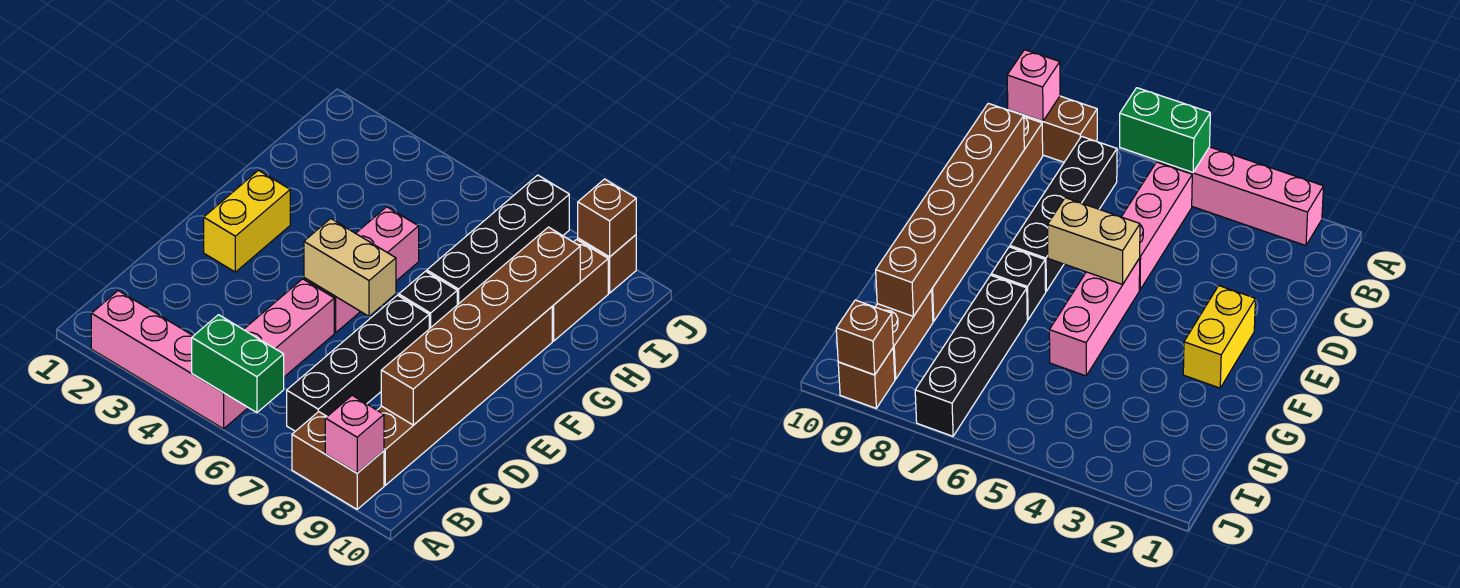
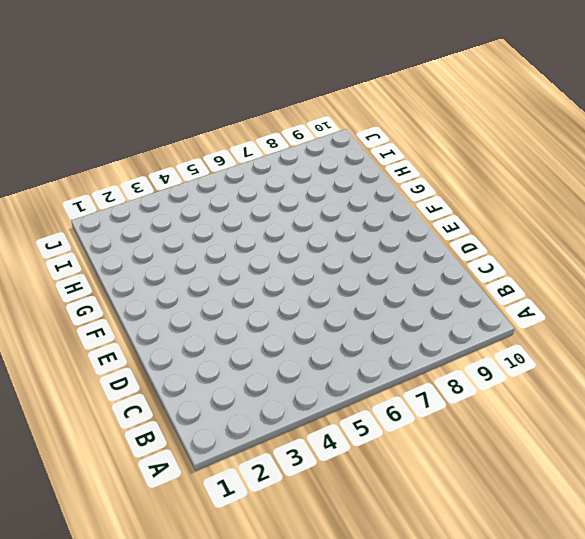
none -> pink 1x4 brick [91,291,248,429]
none -> brown 1x2 brick [292,412,384,509]
none -> pink 1x3 brick [243,279,334,377]

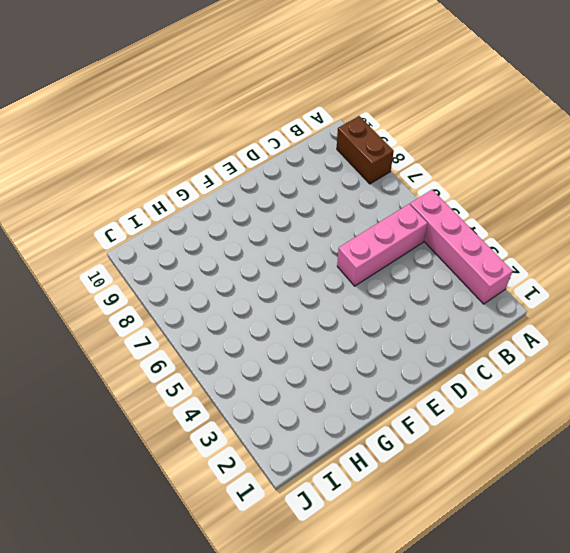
none -> black 1x4 brick [287,295,429,431]
none -> brown 1x6 brick [377,307,552,485]
none -> yellow 1x2 brick [204,170,290,272]

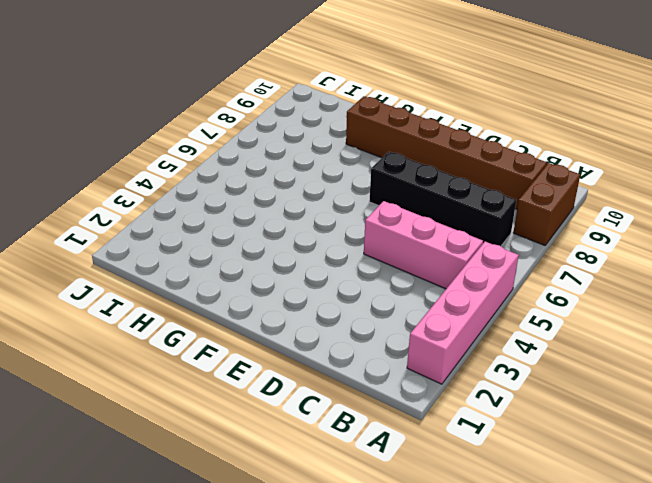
none -> yellow 1x2 brick [204,170,290,272]
none -> pink 1x3 brick [304,207,419,333]
none -> black 1x1 brick [399,271,457,329]

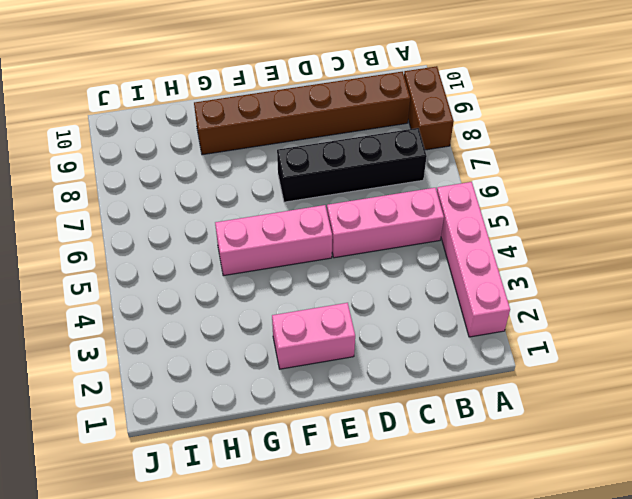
pink 1x2 brick [272,303,355,369] -> yellow 1x2 brick [204,170,290,272]
none -> black 1x1 brick [399,271,457,329]
none -> black 1x4 brick [427,175,569,305]
none -> brown 1x2 brick [552,240,608,341]

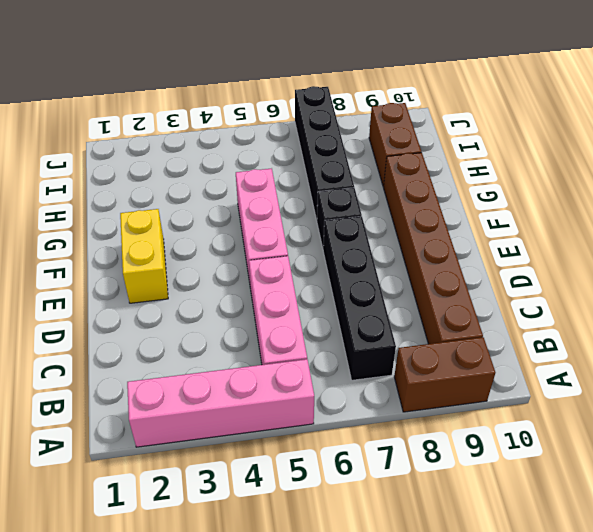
none -> brown 1x1 brick [578,235,636,293]
none -> green 1x2 brick [192,315,284,413]
none -> pink 1x1 brick [325,395,384,473]

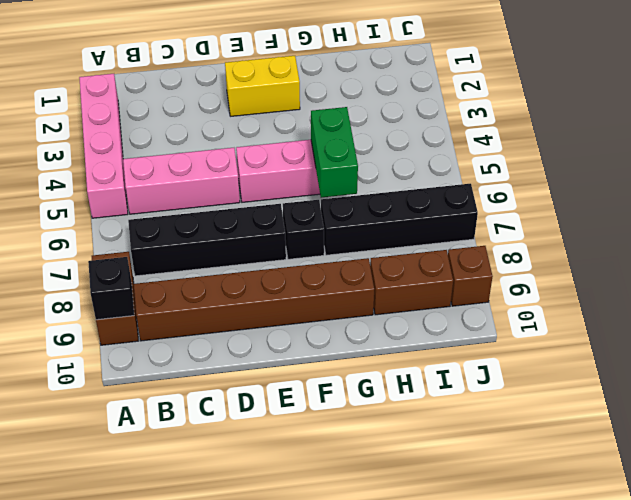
black 1x1 brick [88,257,134,320] -> pink 1x1 brick [325,395,384,473]
green 1x2 brick [311,107,358,198] -> green 1x2 brick moved to [192,315,284,413]
none -> brown 1x6 brick [381,227,580,425]
none -> tan 1x2 brick [304,219,396,316]
none -> brown 1x1 brick [578,179,636,257]

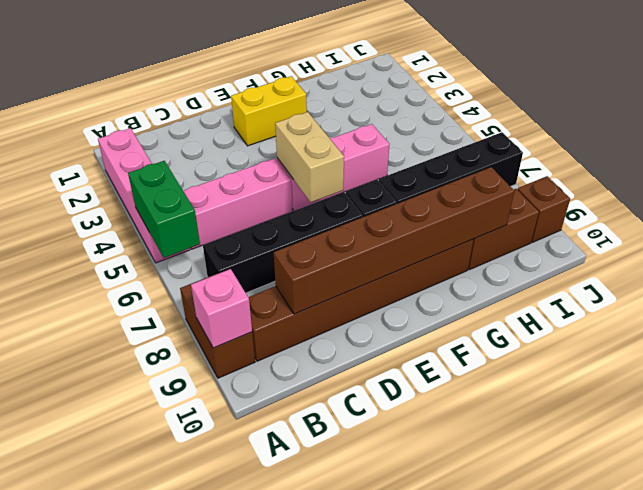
none -> brown 1x1 brick [578,179,636,257]

